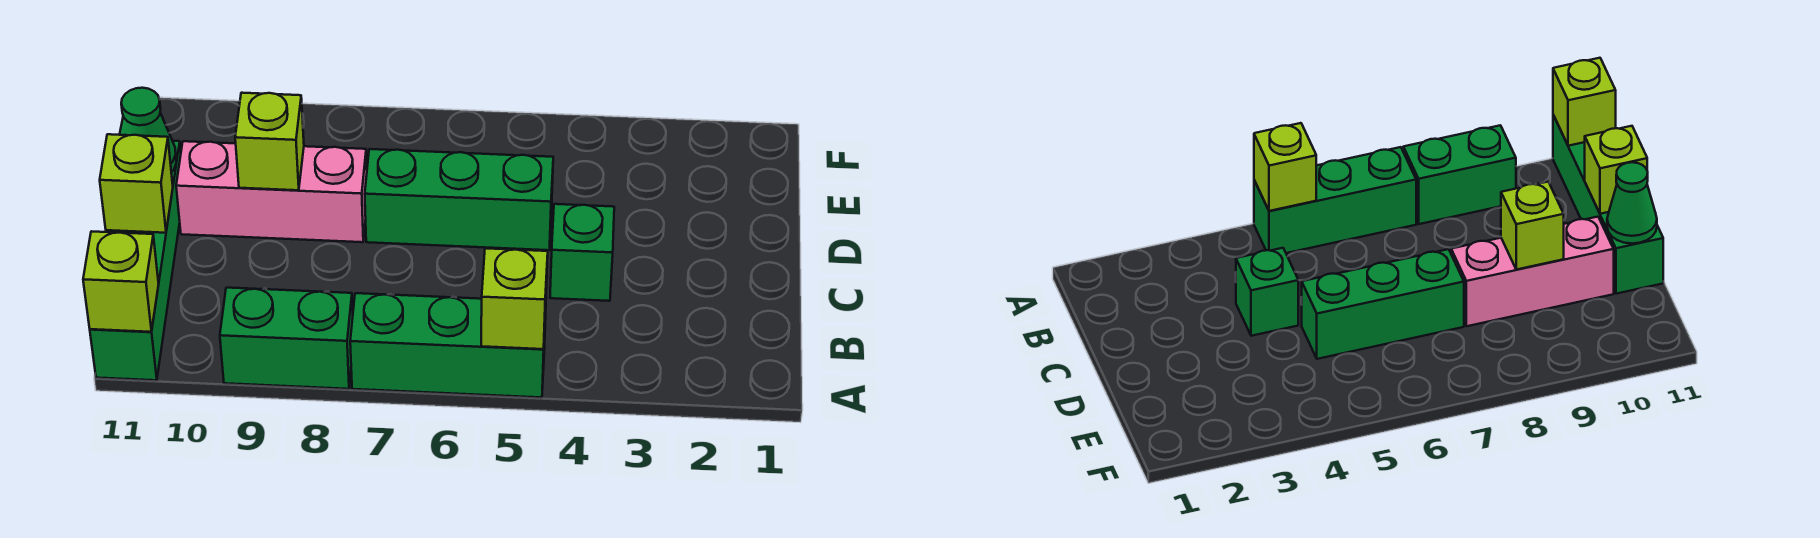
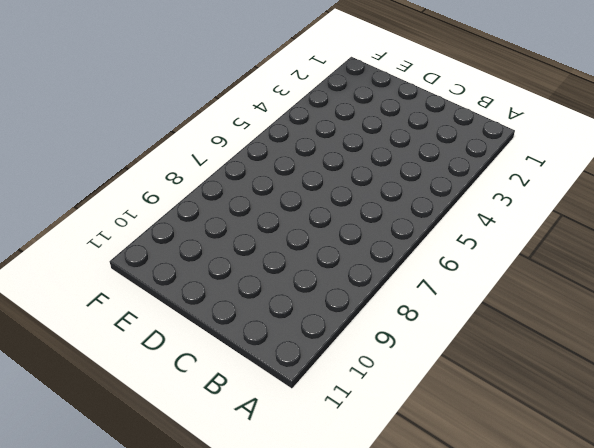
none -> green 1x3 brick [350,293,546,398]
none -> green 1x2 brick [220,288,353,389]

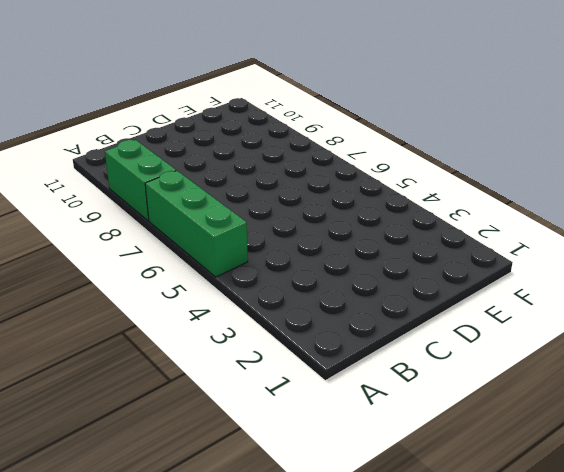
none -> green 1x4 brick [90,141,181,380]
none -> green 1x1 brick [550,204,614,301]

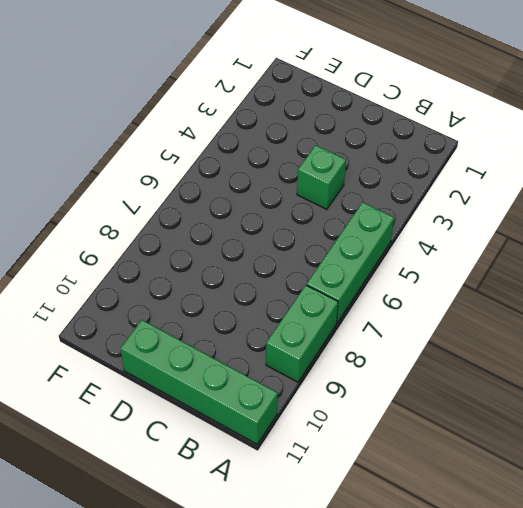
none -> green 1x3 brick [365,149,553,250]
none -> pink 1x3 brick [176,141,367,242]

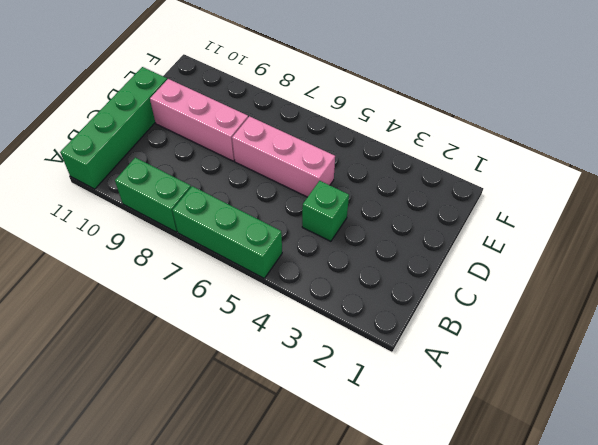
pink 1x3 brick [232,116,335,197] -> green 1x3 brick [365,149,553,250]
none -> lime 1x1 brick [481,248,548,349]
none -> lime 1x1 brick [83,231,159,332]

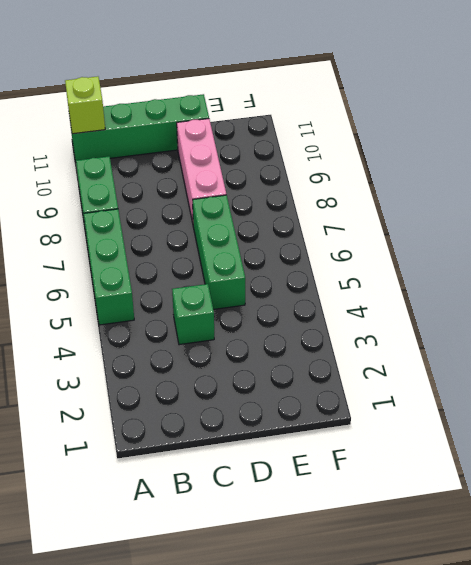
none -> lime 1x1 brick [481,248,548,349]
none -> lime 1x1 brick [100,134,173,233]

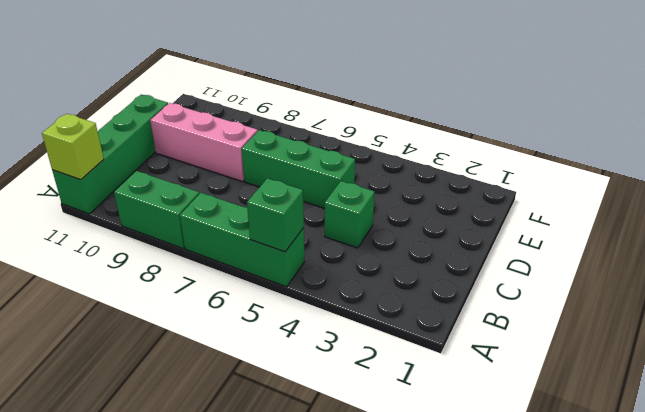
green 1x1 brick [247,178,304,252] -> lime 1x1 brick [481,248,548,349]
none -> lime 1x1 brick [100,134,173,233]
none -> lime 1x1 brick [235,93,304,190]

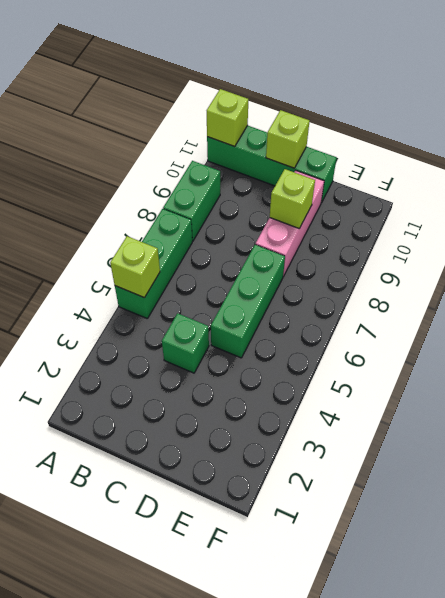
none -> green 1x1 cone [120,88,176,172]

